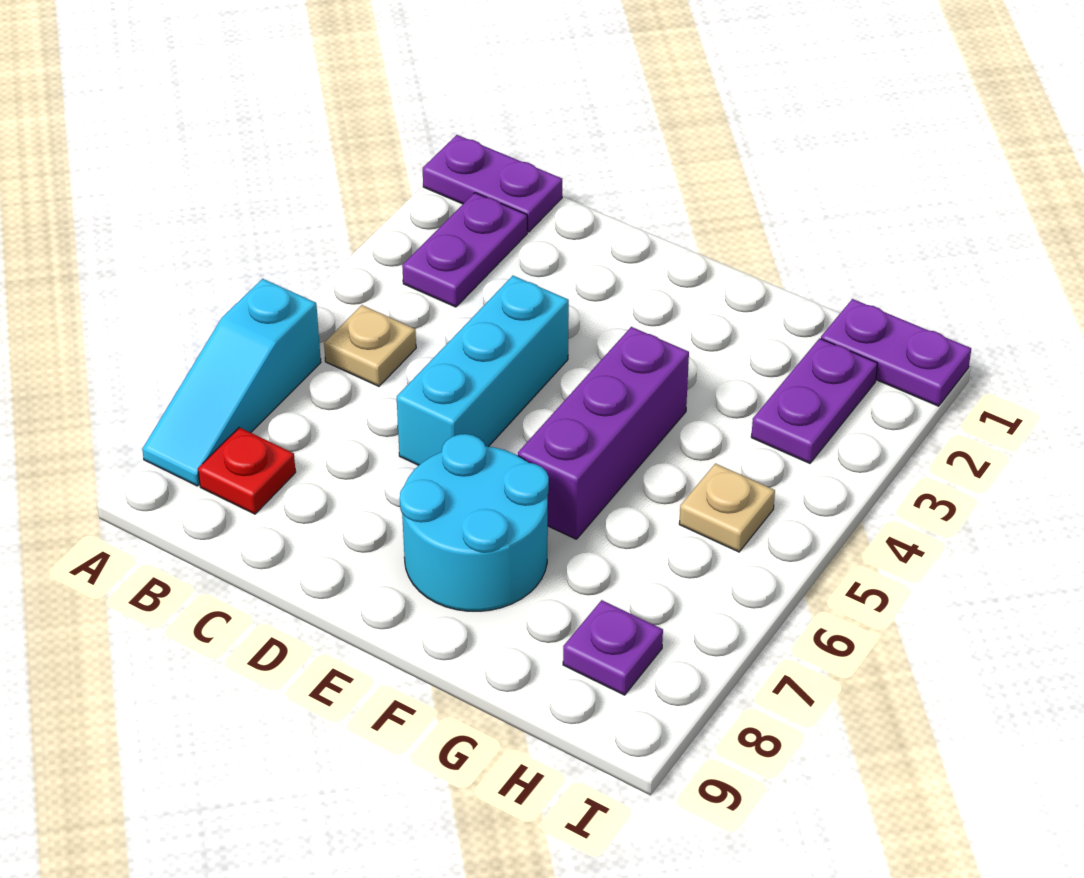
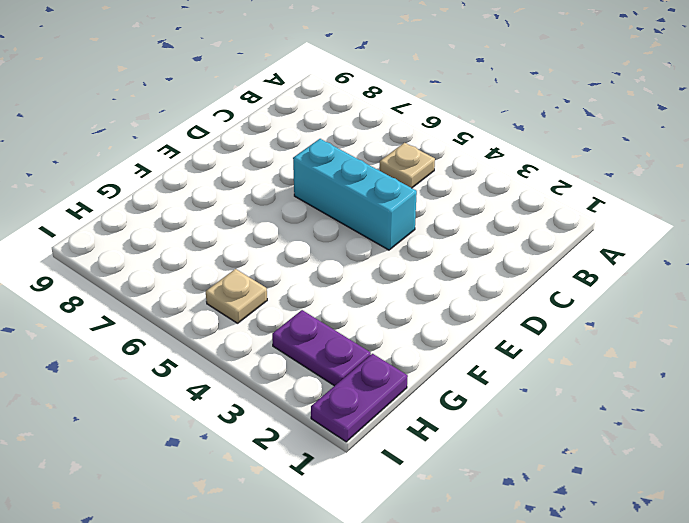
none -> purple 1x2 plate [423,135,562,232]
none -> cyan 1x3 slope [142,279,321,486]
none -> purple 1x2 plate [402,193,527,307]

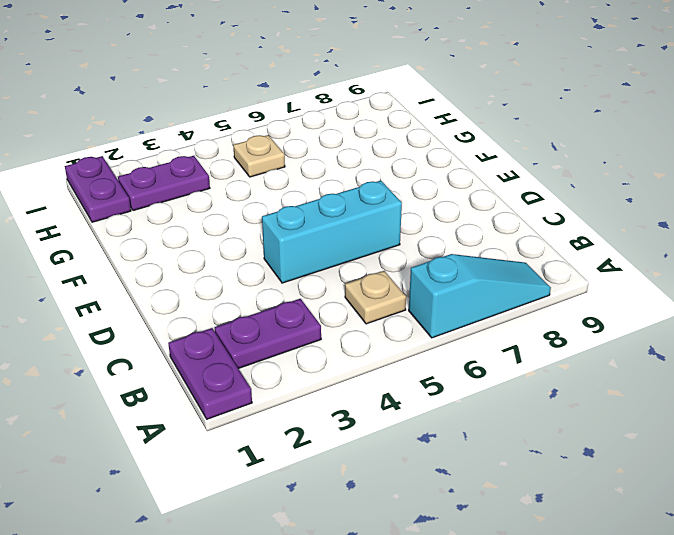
none -> red 1x1 plate [198,427,296,514]
none -> cyan 2x2 round brick [400,434,549,611]
none -> purple 1x3 brick [518,327,689,539]

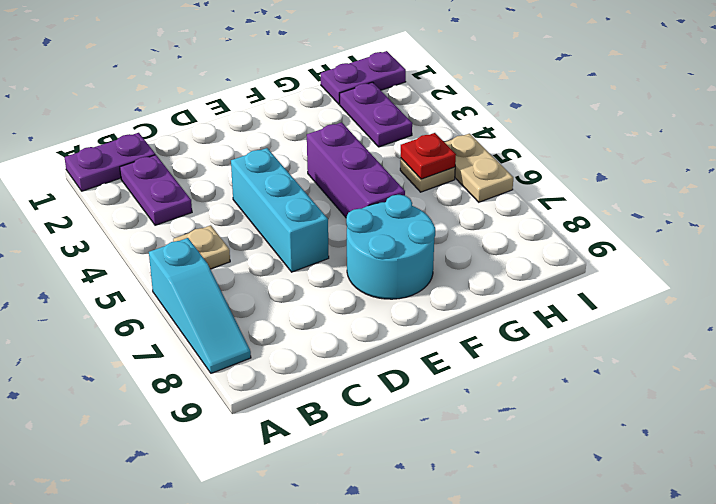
red 1x1 plate [401,133,456,179] -> red 1x1 plate moved to [198,427,296,514]
tan 1x2 plate [445,134,513,202] -> none
none -> purple 1x1 plate [563,600,663,695]

